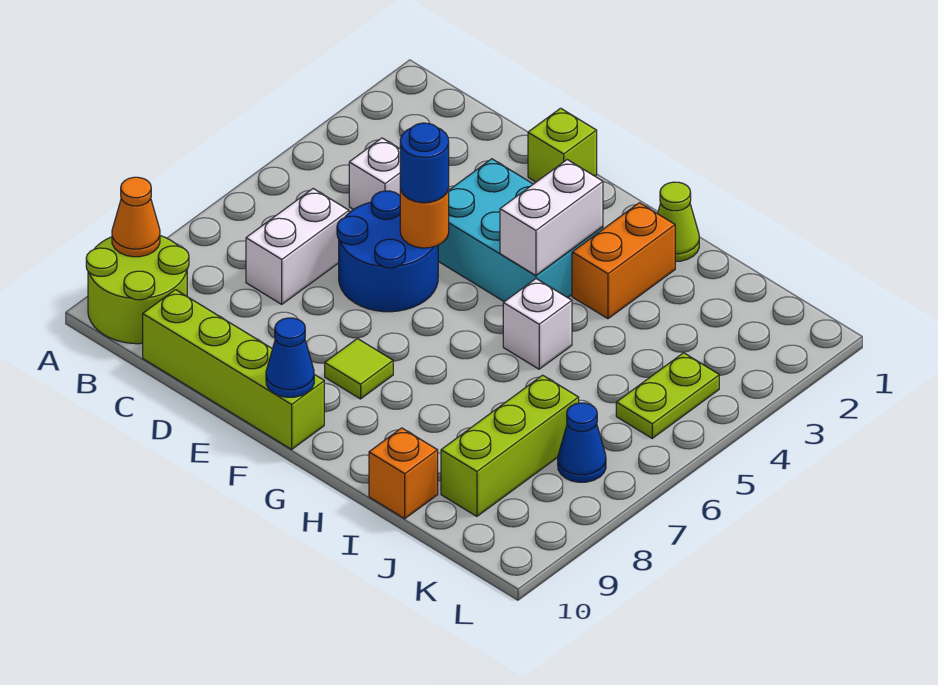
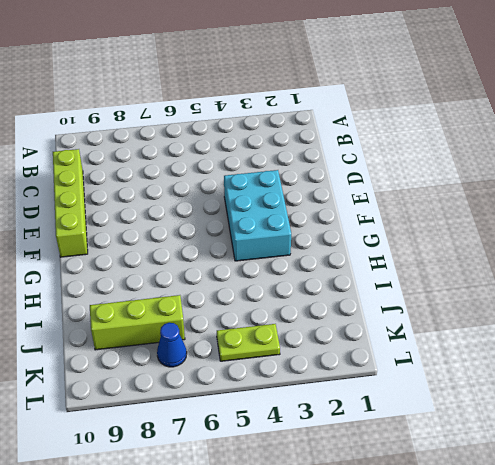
none -> lime 2x2 round brick [86,236,189,344]
none -> white 1x1 brick [349,138,400,210]
none -> white 1x2 brick [246,189,349,304]

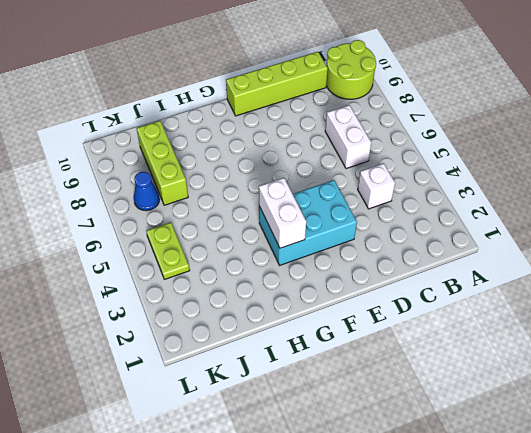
none -> blue 2x2 round brick [337,191,438,312]
none -> lime 1x1 brick [528,108,597,182]
none -> lime 1x1 tile [325,339,393,399]

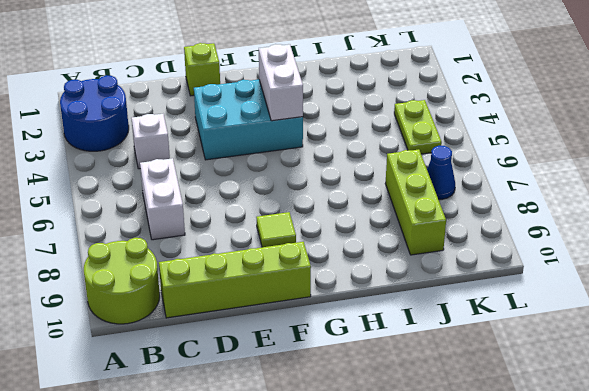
blue 2x2 round brick [60,75,129,151] -> blue 2x2 round brick moved to [337,191,438,312]
none -> lime 1x1 cone [658,182,699,261]
none -> orange 1x2 brick [572,203,675,319]
none -> white 1x1 brick [503,279,572,369]

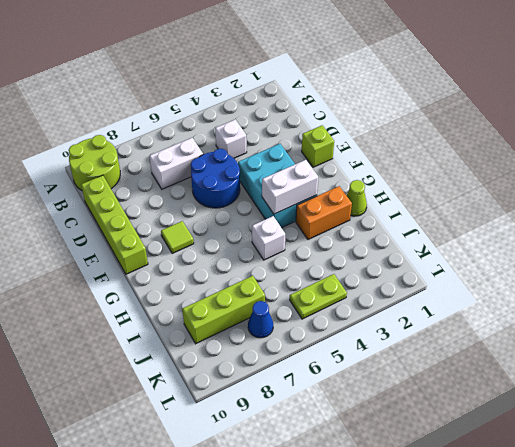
none -> orange 1x1 brick [369,428,438,519]
none -> orange 1x1 cone [112,177,160,257]
none -> orange 1x1 round brick [400,188,449,248]

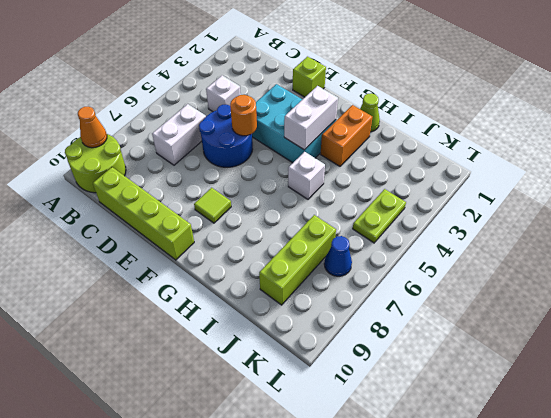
none -> orange 1x1 brick [369,428,438,519]
none -> blue 1x1 cone [266,318,314,397]
none -> blue 1x1 round brick [400,123,449,202]

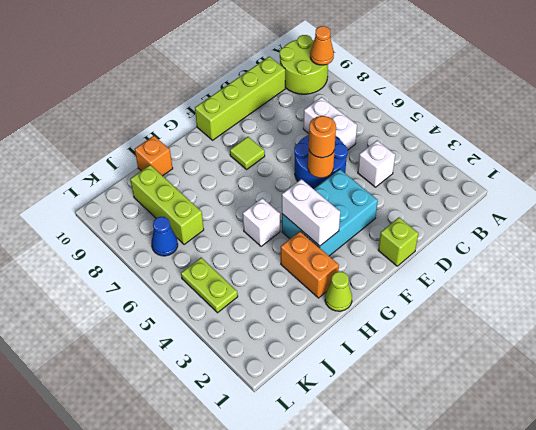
orange 1x1 round brick [309,116,336,158] -> blue 1x1 round brick [400,123,449,202]
none -> blue 1x1 cone [266,318,314,397]

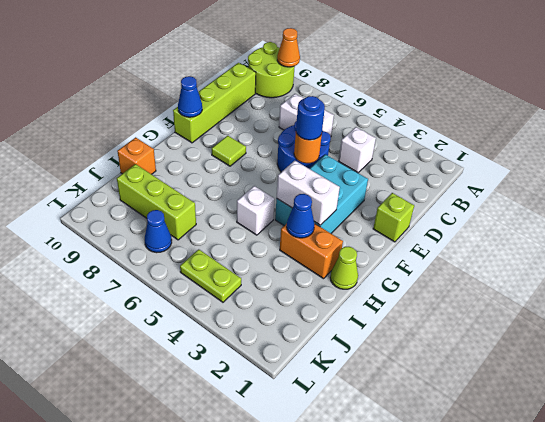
blue 1x1 cone [287,194,315,238] -> none

